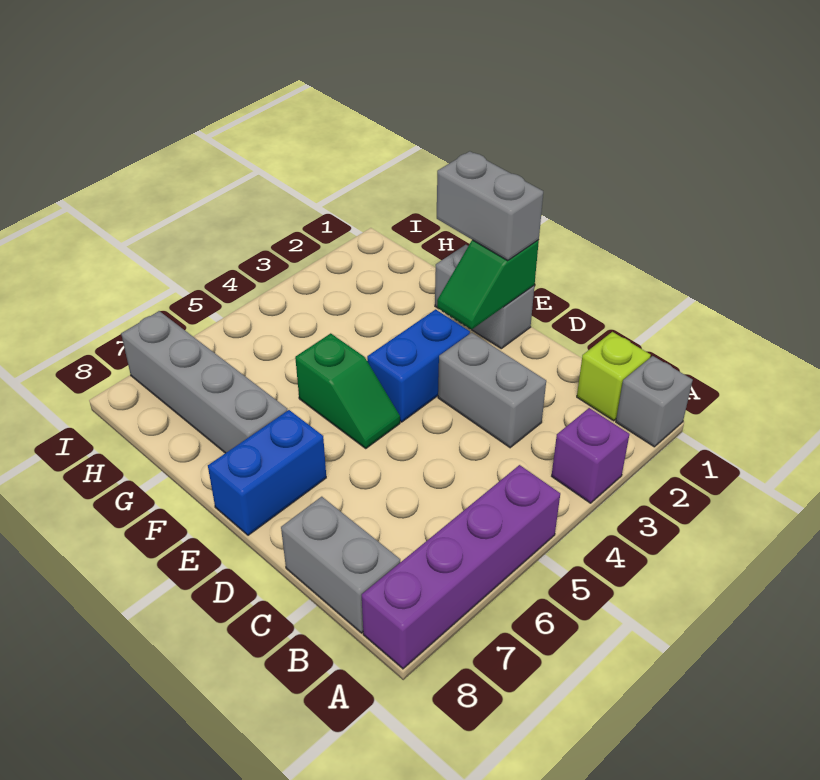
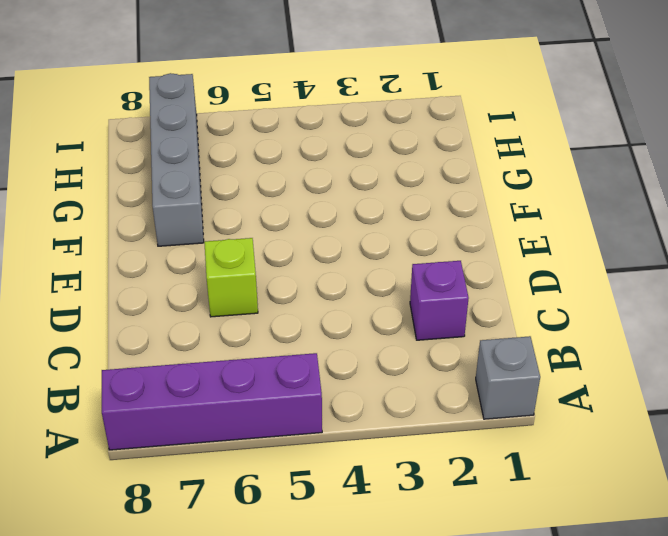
purple 1x1 brick [410,261,469,340] -> purple 1x1 brick moved to [552,408,629,503]
lime 1x1 brick [204,238,258,317] -> lime 1x1 brick moved to [577,332,651,421]
none -> grey 1x2 brick [281,497,400,633]
none -> grey 1x2 brick [438,333,546,448]
none -> grey 1x2 brick [435,245,534,349]

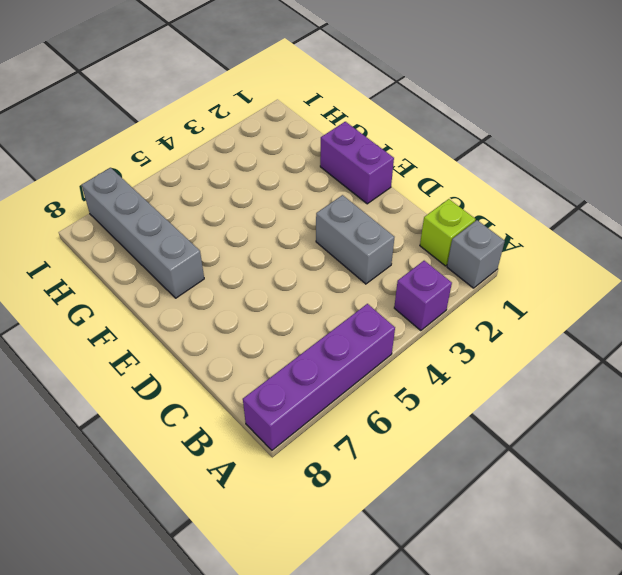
purple 1x2 brick [320,122,394,204] -> grey 1x2 brick [435,245,534,349]
none -> grey 1x2 brick [281,497,400,633]
none -> blue 1x2 brick [367,309,470,422]
none -> green 1x2 slope [295,333,400,448]

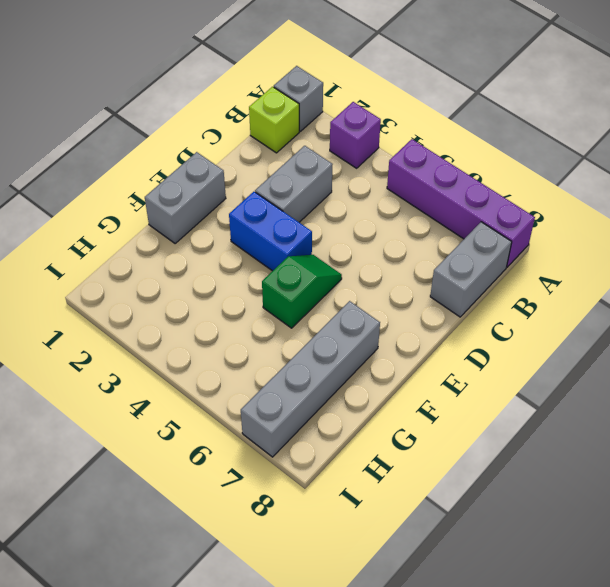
none -> blue 1x2 brick [208,410,326,535]
none -> green 1x2 slope [437,240,539,330]
none -> grey 1x2 brick [437,151,543,260]

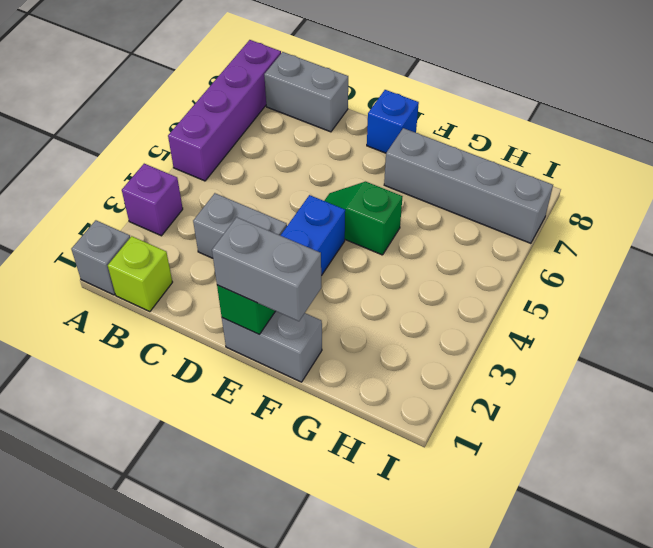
blue 1x1 brick [367,90,419,153] -> blue 1x2 brick [208,410,326,535]

